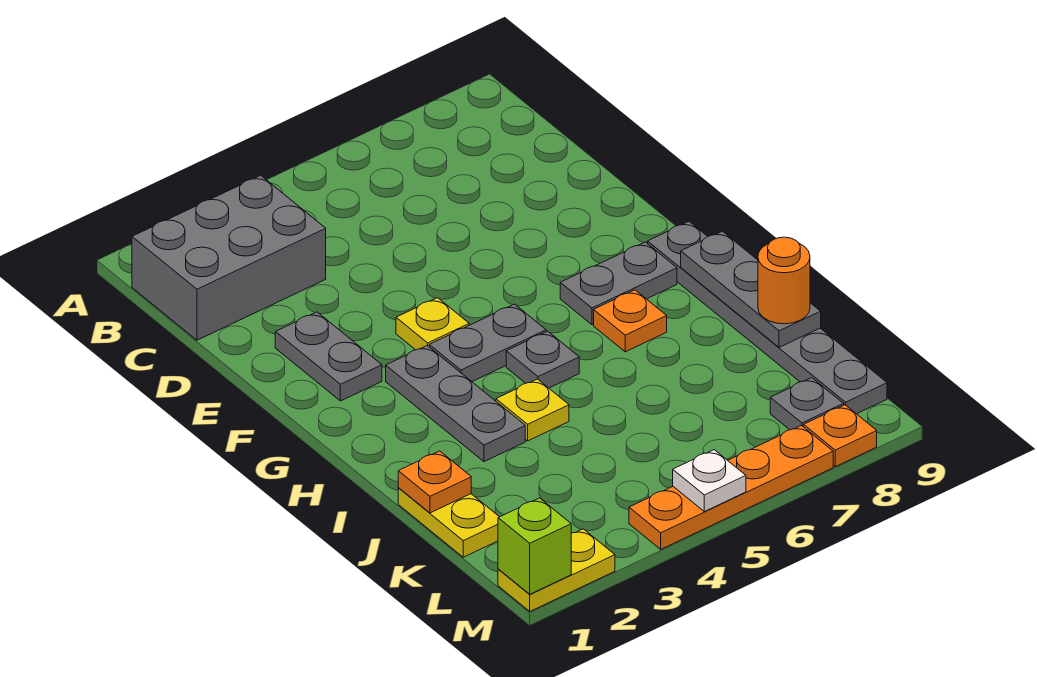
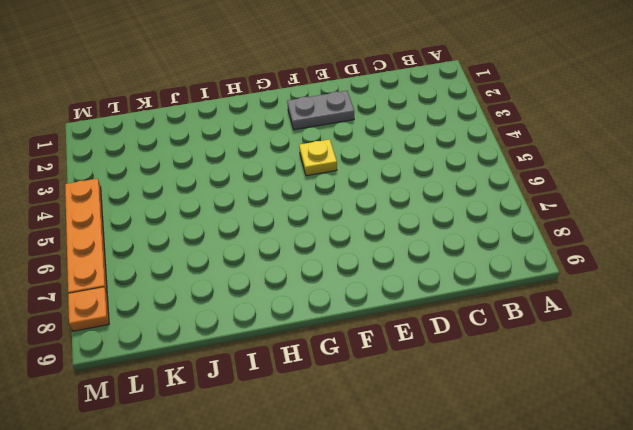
none -> grey 2x3 brick [132,176,326,340]
none -> grey 1x3 plate [386,346,525,462]
none -> grey 1x2 plate [429,304,546,381]

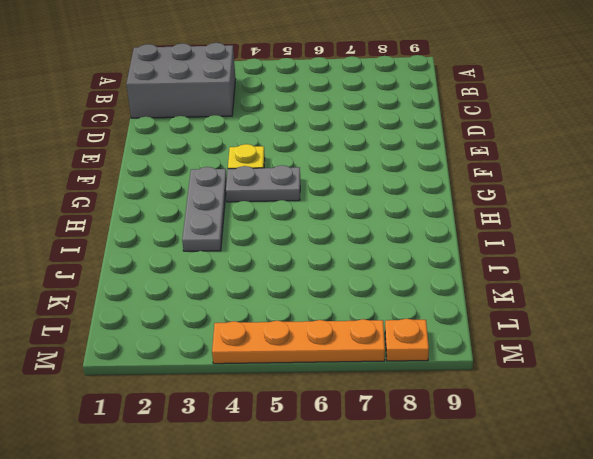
none -> grey 1x2 plate [275,312,382,401]
none -> grey 1x2 plate [560,242,677,325]
none -> grey 1x6 plate [647,222,887,414]

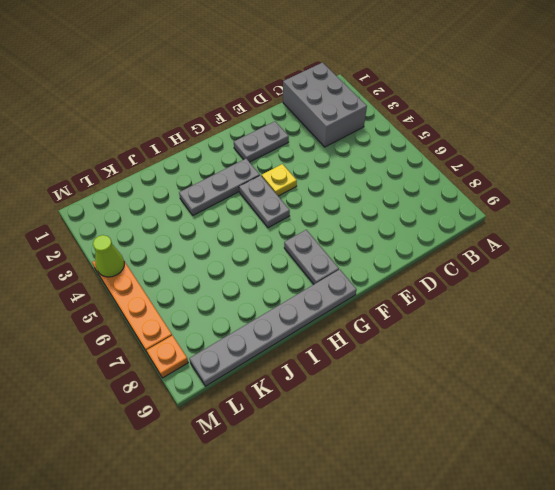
lime 1x1 cone [93,235,124,277] -> none
none -> grey 1x1 plate [506,331,579,388]
none -> orange 1x1 plate [594,290,667,352]
none -> yellow 1x1 plate [496,379,569,441]

